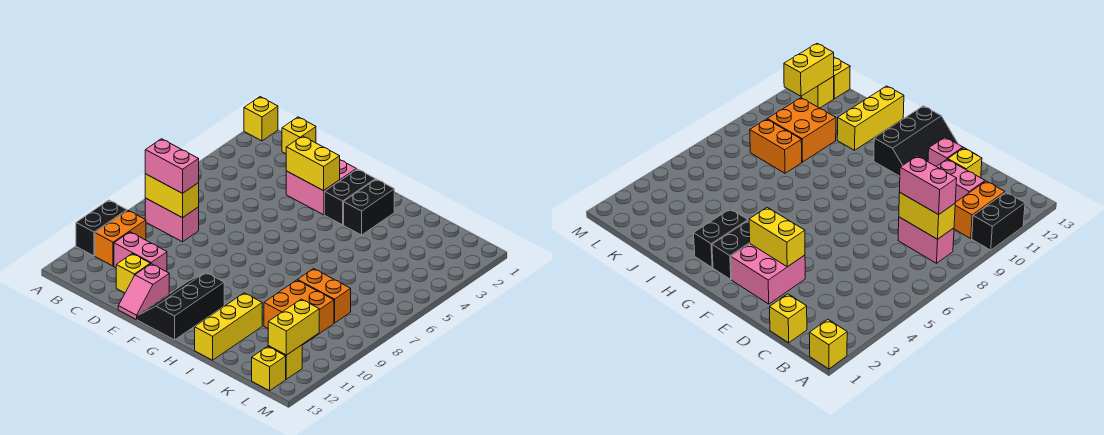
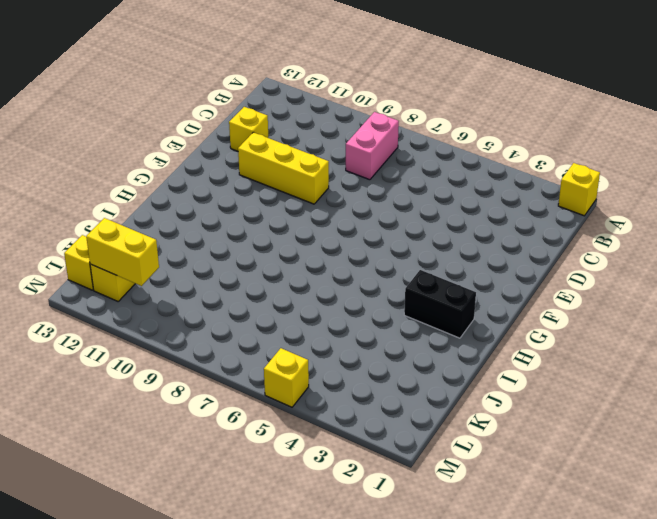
yellow 1x3 brick [238,132,329,204] -> yellow 1x3 brick moved to [195,293,262,360]
yellow 1x1 brick [264,348,309,407] -> yellow 1x1 brick moved to [282,117,316,154]
none -> black 1x2 brick [76,200,127,256]
none -> orange 1x2 brick [95,210,146,266]
none -> pink 1x2 brick [114,232,167,272]

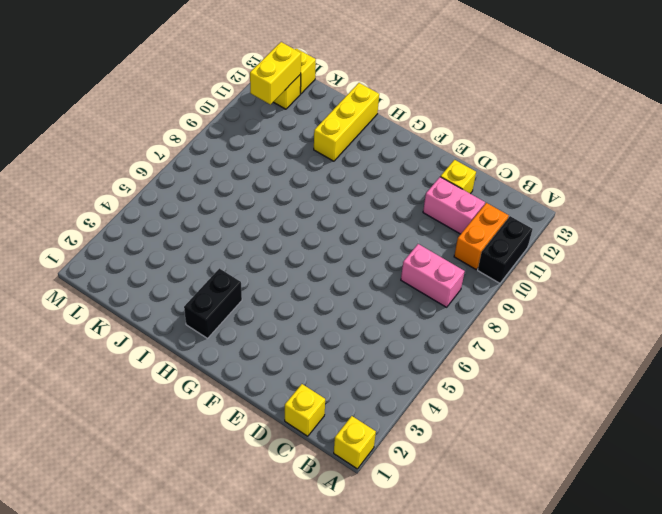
none -> pink 2x2 brick [286,160,356,215]
none -> pink 1x2 slope [118,264,169,320]
none -> black 2x3 slope [137,272,224,340]

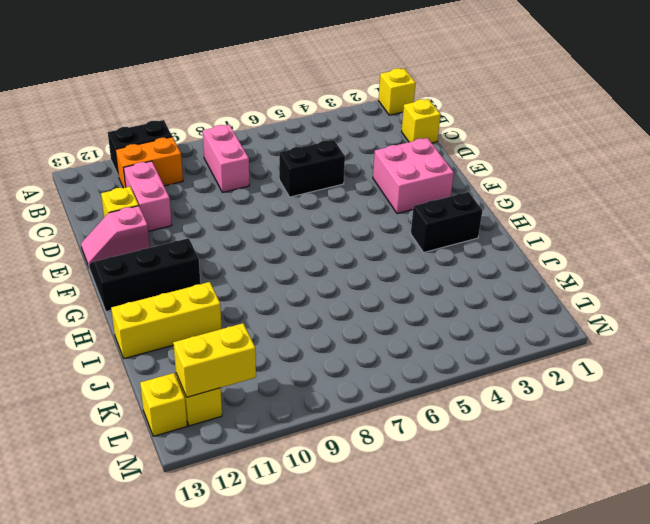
black 1x2 brick [279,140,345,197] -> black 1x2 brick moved to [324,169,375,225]
none -> orange 1x2 brick [298,269,351,323]
none -> orange 2x2 brick [264,280,334,345]
none -> yellow 1x2 brick [145,174,199,218]

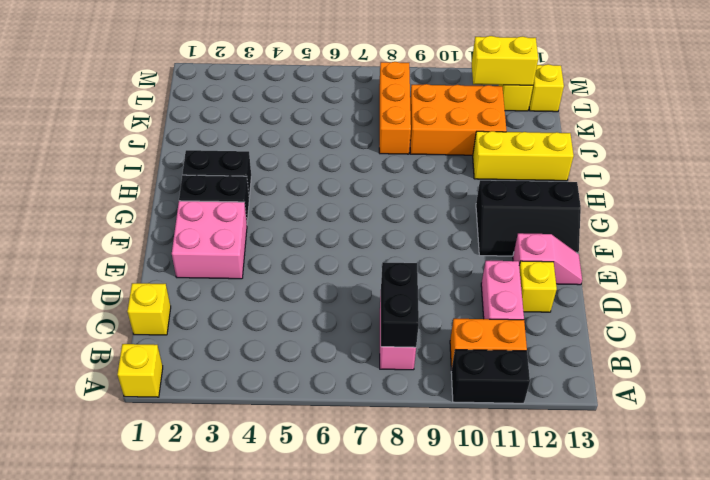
black 1x2 brick [381,262,419,347] -> yellow 1x2 brick [145,174,199,218]
orange 1x3 brick [379,62,411,154] -> orange 1x2 brick [298,269,351,323]
orange 2x3 brick [410,84,507,155] -> orange 2x2 brick [264,280,334,345]
none -> yellow 1x2 brick [286,136,340,191]
none -> pink 1x2 brick [145,139,199,193]

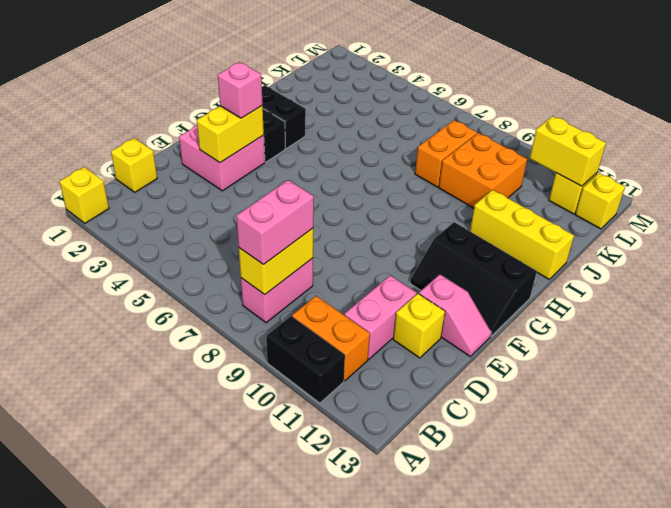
pink 1x1 brick [218,62,263,118] -> none

